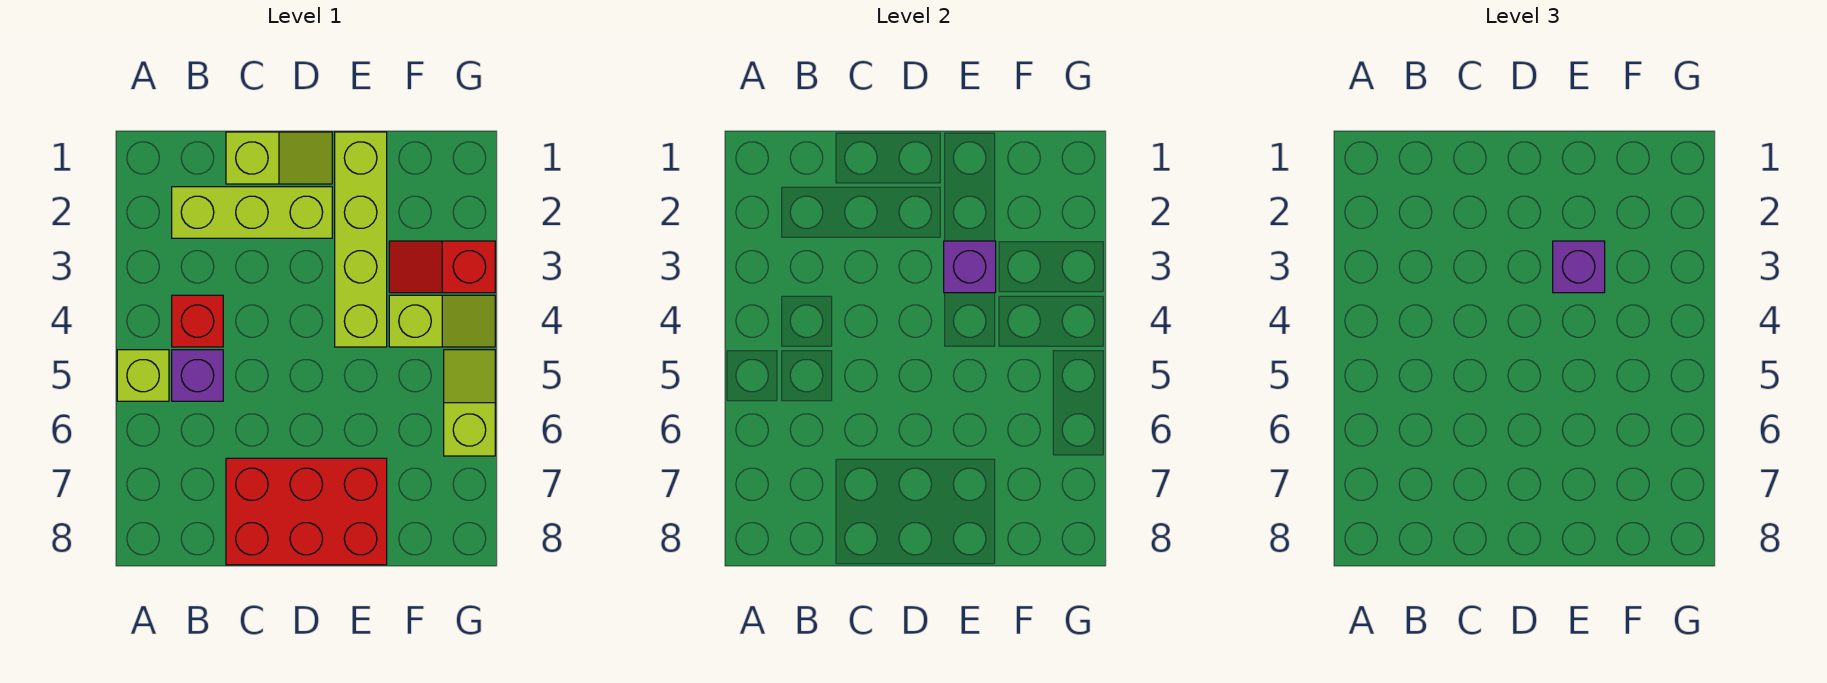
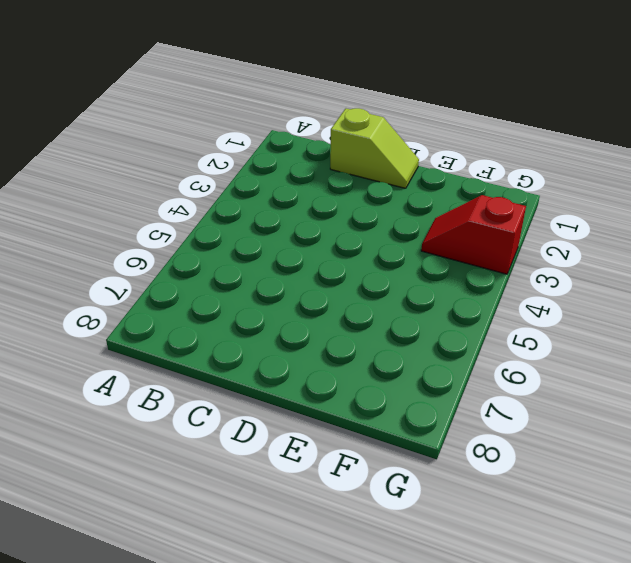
none -> lime 1x1 brick [117,350,169,401]
none -> lime 1x3 brick [172,187,332,238]
none -> red 1x1 brick [172,295,223,347]

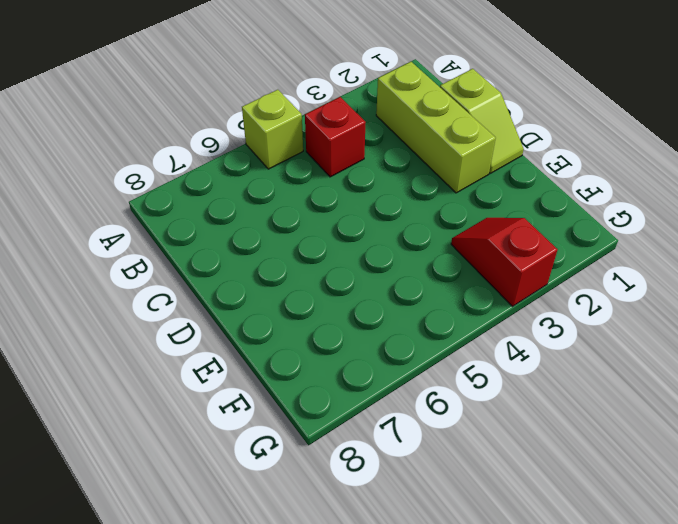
none -> purple 1x1 brick [172,350,223,401]
none -> red 2x3 brick [226,458,387,565]
none -> lime 1x4 brick [335,132,387,347]

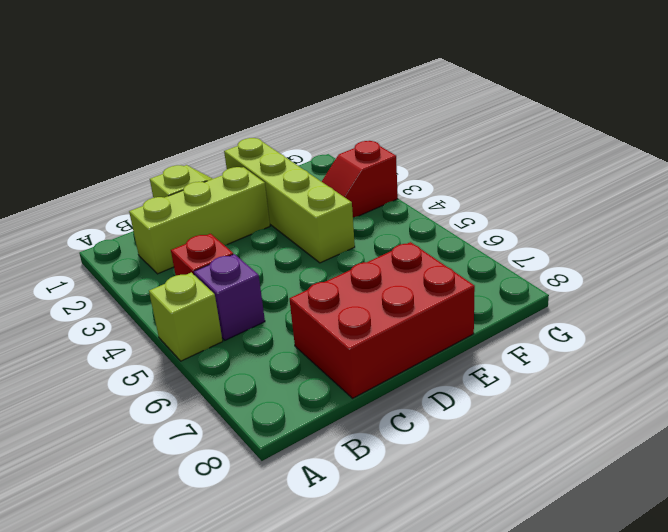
none -> lime 1x2 slope [389,295,495,347]
none -> lime 1x2 slope [444,350,495,456]
none -> purple 1x1 brick [944,241,996,293]

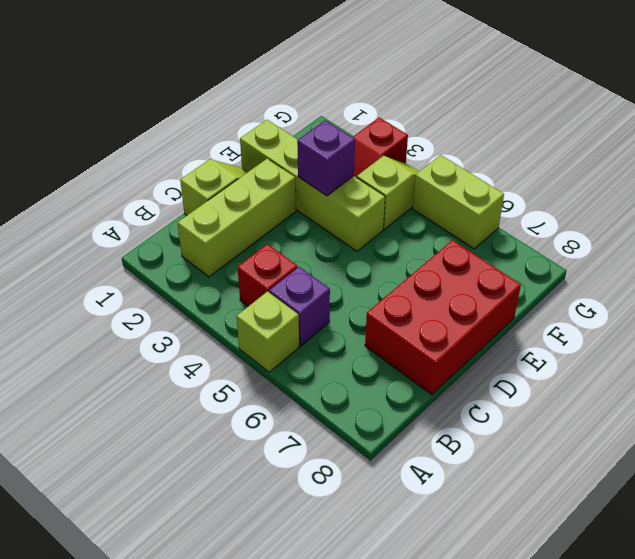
lime 1x2 brick [413,155,504,249] -> lime 1x2 slope [444,350,495,456]
none -> purple 1x1 brick [1553,241,1605,293]

